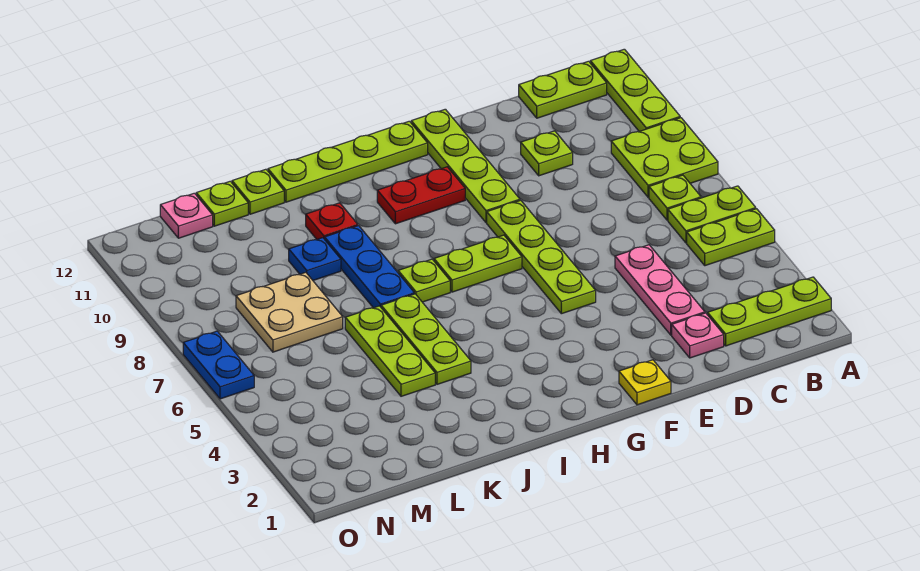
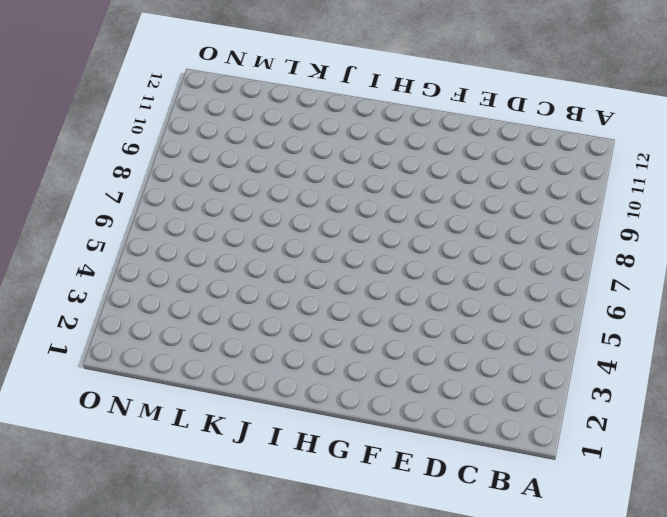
none -> lime 1x3 plate [708,277,831,346]
none -> lime 1x2 plate [687,209,775,266]
none -> lime 1x2 plate [668,186,756,243]

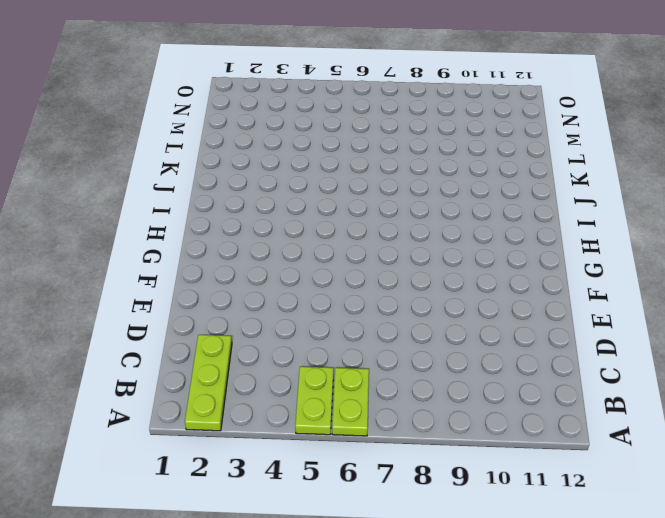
none -> lime 2x2 plate [611,118,718,197]
none -> lime 1x3 plate [590,49,680,131]
none -> lime 1x1 plate [649,175,701,220]

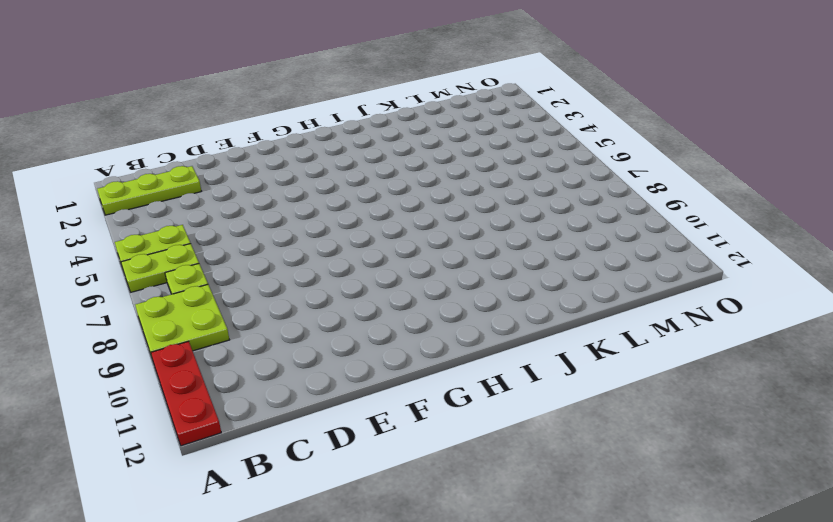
red 1x3 plate [151,341,221,446] -> lime 1x3 plate [590,49,680,131]
none -> lime 1x2 plate [519,61,607,118]
none -> pink 1x1 plate [672,313,724,358]
none -> pink 1x3 plate [615,245,705,335]

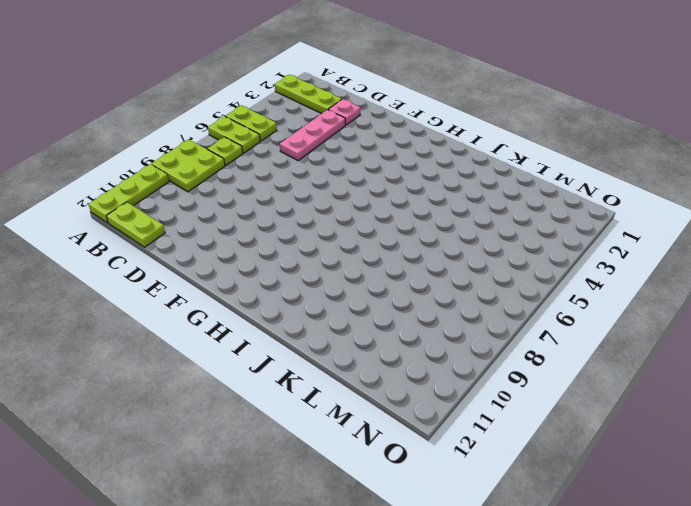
none -> lime 1x1 plate [521,131,573,176]
none -> yellow 1x1 plate [619,360,671,405]
none -> lime 1x4 plate [487,200,596,314]

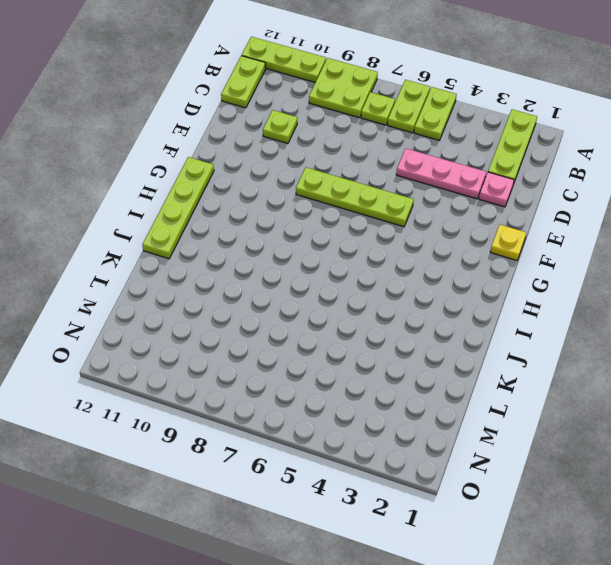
none -> lime 1x4 plate [411,109,520,223]
none -> lime 1x2 plate [434,235,522,292]
none -> red 1x2 plate [377,167,465,224]

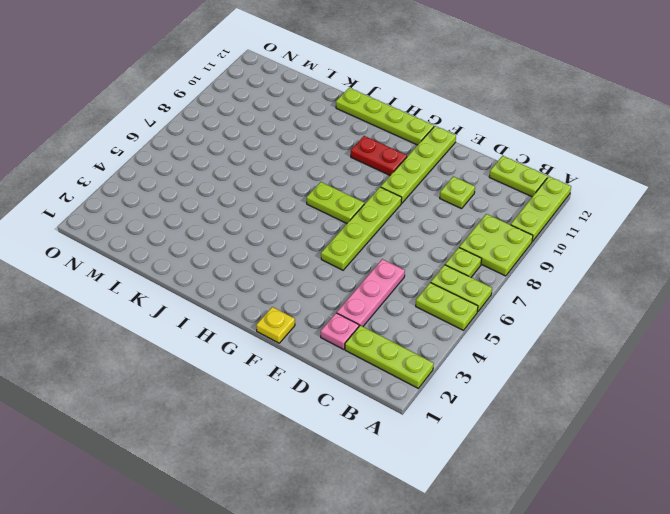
none -> lime 1x1 plate [398,259,450,302]
none -> lime 1x3 plate [381,294,471,384]
none -> blue 1x3 plate [325,226,414,308]

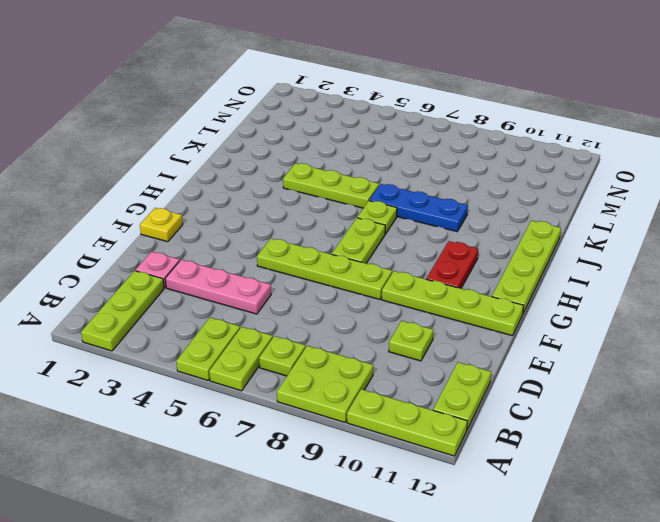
none -> red 1x1 plate [306,203,358,239]
none -> lime 1x3 plate [345,306,435,396]
none -> blue 1x1 plate [289,238,341,280]

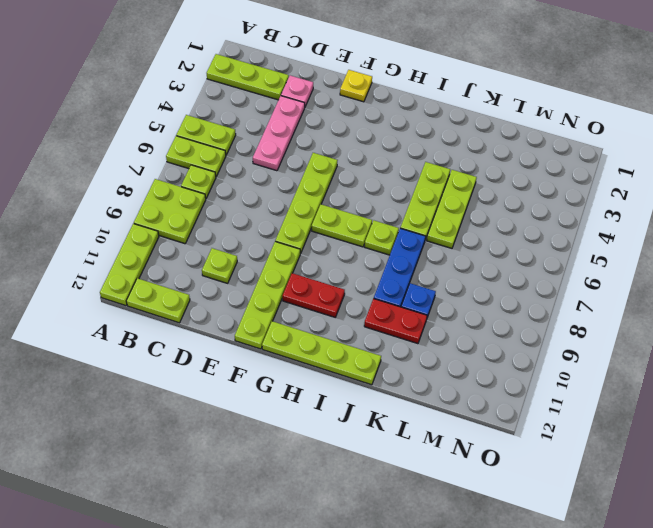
red 1x2 plate [364,299,427,344] -> red 1x1 plate [306,203,358,239]
none -> lime 1x1 plate [232,169,284,214]
none -> tan 2x2 plate [236,272,343,352]
none -> lime 1x1 plate [196,181,248,226]

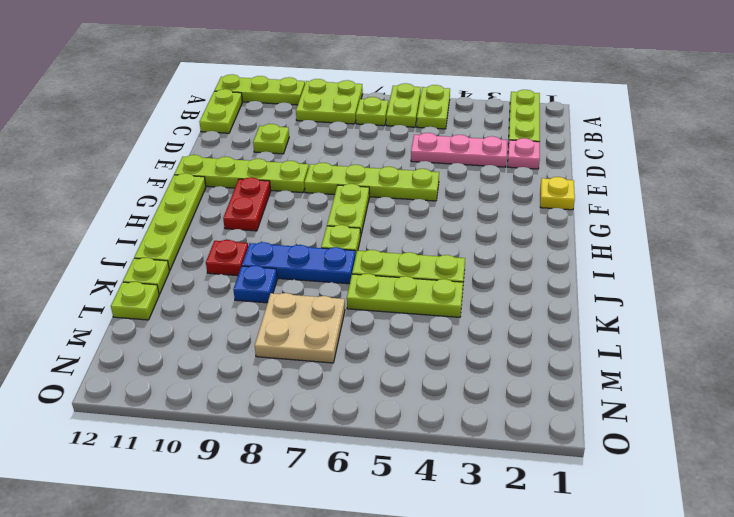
none -> pink 1x1 plate [160,193,213,238]
none -> blue 1x2 plate [183,331,254,399]

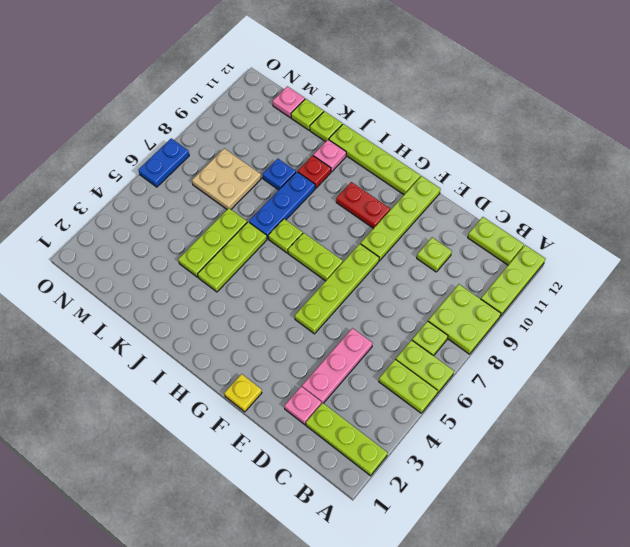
pink 1x1 plate [313,140,346,172] -> none

